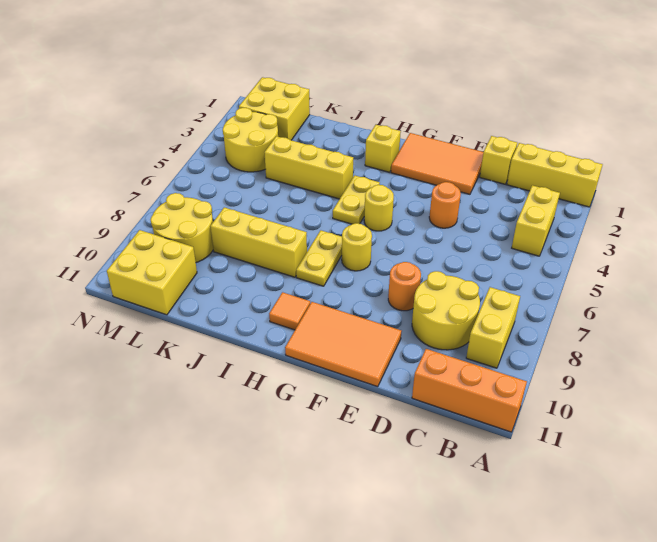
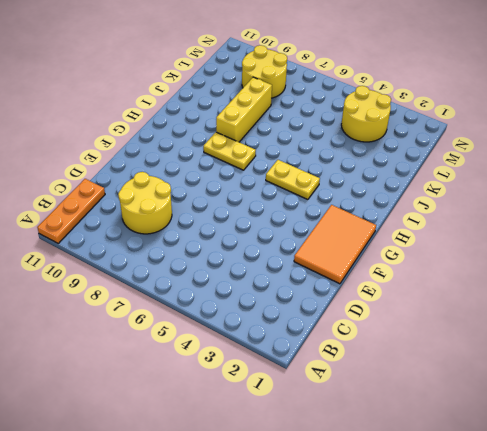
orange 1x3 plate [37,179,105,243] -> orange 1x3 brick [412,349,527,432]
none -> yellow 1x3 brick [507,143,603,207]
none -> yellow 1x2 brick [512,185,560,256]
none -> yellow 1x2 brick [466,287,520,368]

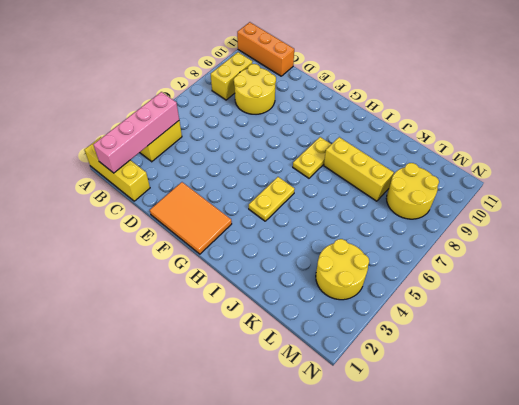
pink 1x4 brick [93,92,179,173] -> none
none -> yellow 1x1 brick [480,136,517,184]
none -> orange 1x1 round brick [429,182,461,228]
none -> orange 1x1 round brick [388,262,421,311]

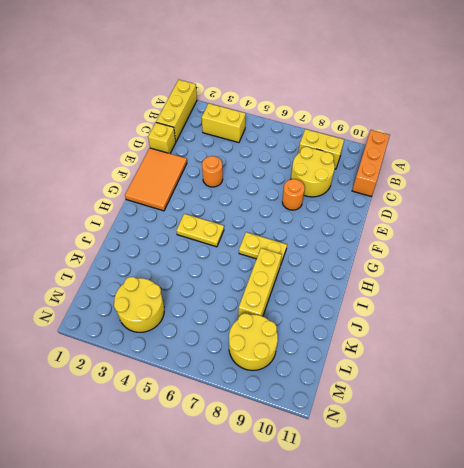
none -> orange 2x3 tile [285,302,402,387]
none -> yellow 1x1 round brick [364,185,394,231]
none -> yellow 1x1 round brick [342,223,372,271]

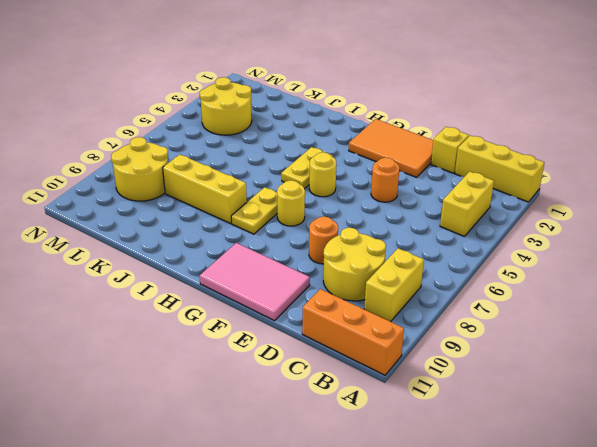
pink 2x3 tile [200,243,310,321] -> orange 2x3 tile [285,302,402,387]
none -> yellow 1x1 brick [365,125,401,172]
none -> orange 1x1 tile [269,292,310,330]
none -> yellow 1x3 brick [264,136,353,199]

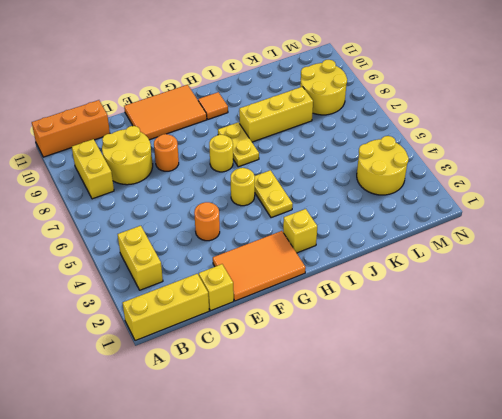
none -> yellow 1x3 brick [264,136,353,199]
none -> yellow 2x2 brick [239,77,310,140]
none -> yellow 2x2 brick [107,230,197,315]

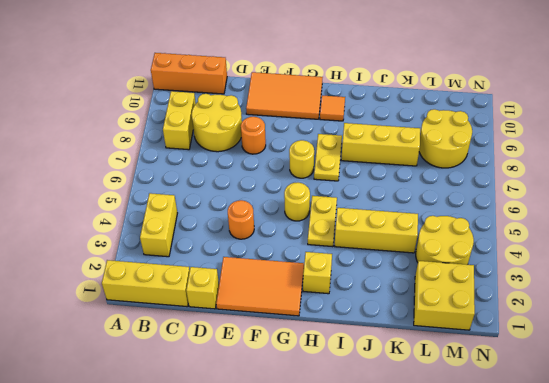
none -> yellow 2x2 brick [107,230,197,315]

